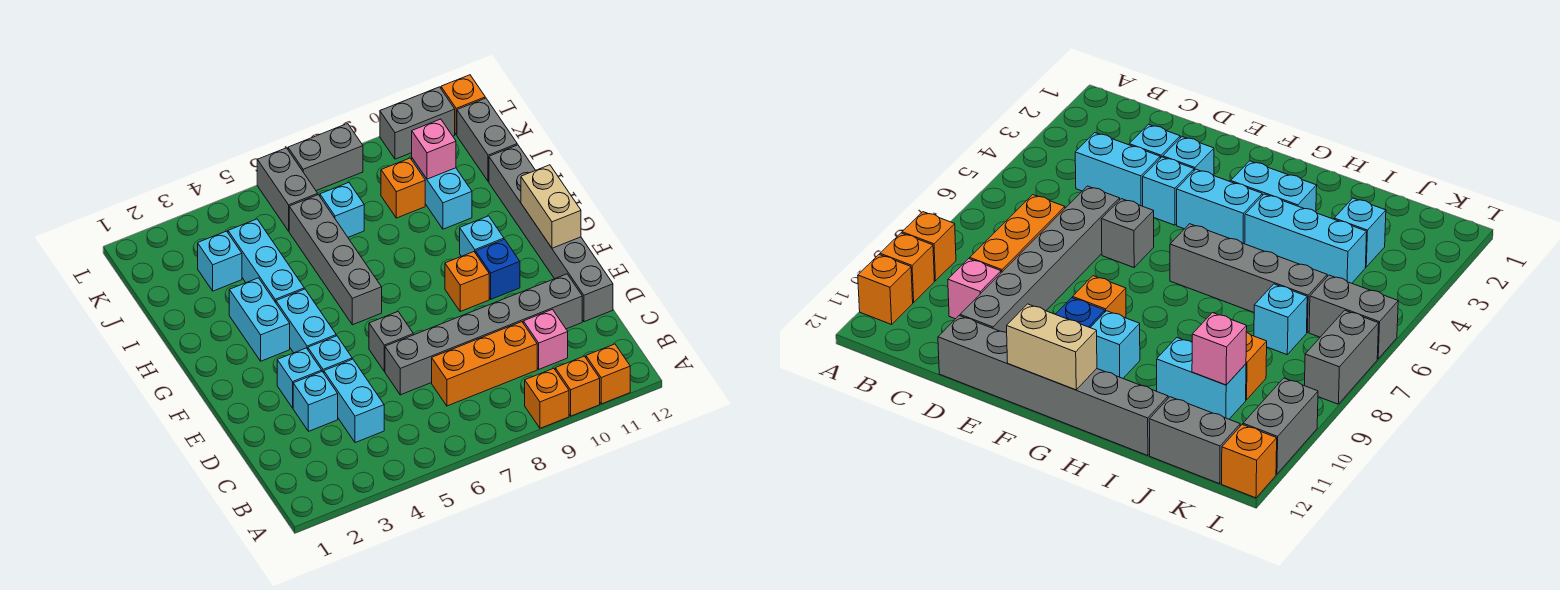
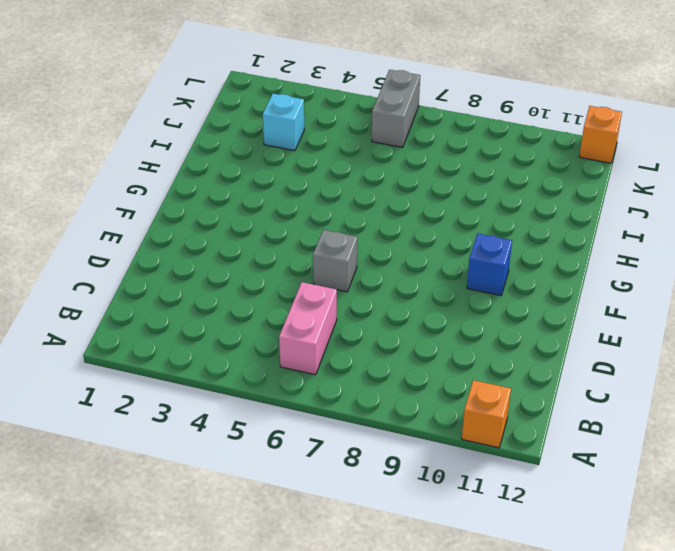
pink 1x2 brick [279,282,337,375] -> none
none -> orange 1x1 brick [525,368,569,428]
none -> orange 1x1 brick [555,356,600,416]
none -> cyan 1x2 brick [324,359,384,443]
none -> orange 1x3 brick [432,322,537,406]

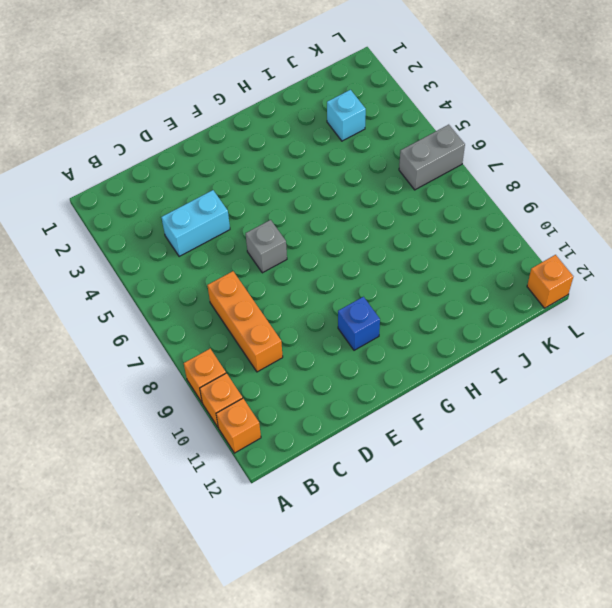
none -> pink 1x1 brick [523,309,568,369]
none -> cyan 1x1 brick [293,372,338,431]
none -> grey 1x6 brick [385,274,582,395]
none -> grey 1x6 brick [489,145,613,322]

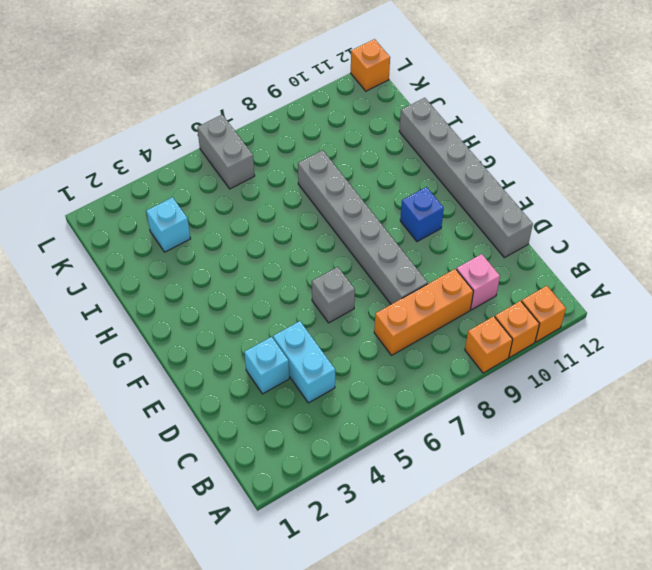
grey 1x6 brick [298,150,428,304] -> grey 1x6 brick turned to [385,274,582,395]
none -> cyan 1x1 brick [277,348,322,408]
none -> cyan 1x1 brick [308,336,352,373]
none -> cyan 1x2 brick [276,289,336,353]
none -> orange 1x1 brick [445,252,489,311]

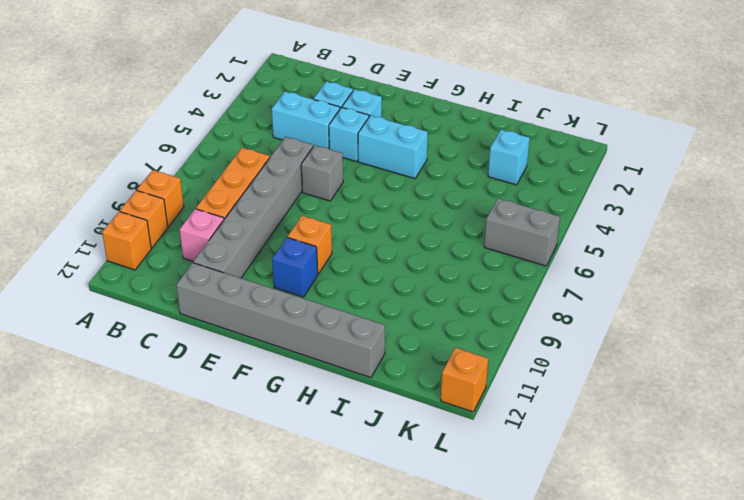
none -> cyan 1x2 brick [229,278,290,361]
none -> grey 1x4 brick [289,195,382,325]
none -> cyan 1x1 brick [460,216,504,256]
none -> cyan 1x3 brick [228,219,304,303]

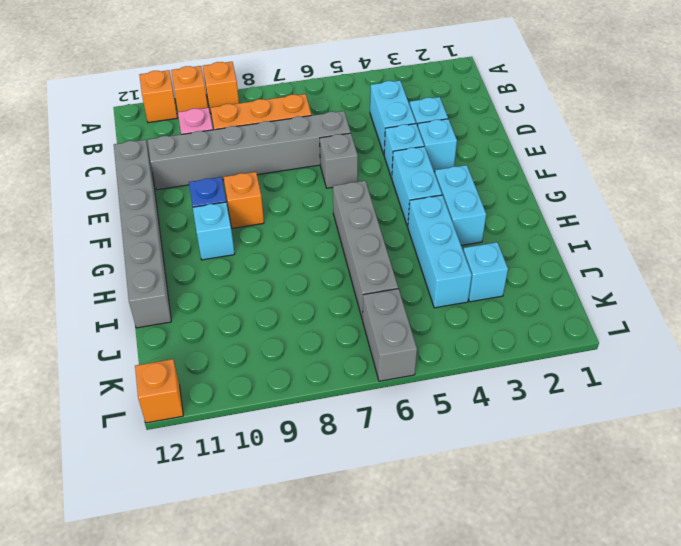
none -> cyan 1x2 brick [412,158,472,229]
none -> cyan 1x1 brick [320,183,364,237]
none -> orange 1x1 brick [381,158,425,218]
none -> grey 1x2 brick [457,98,517,182]

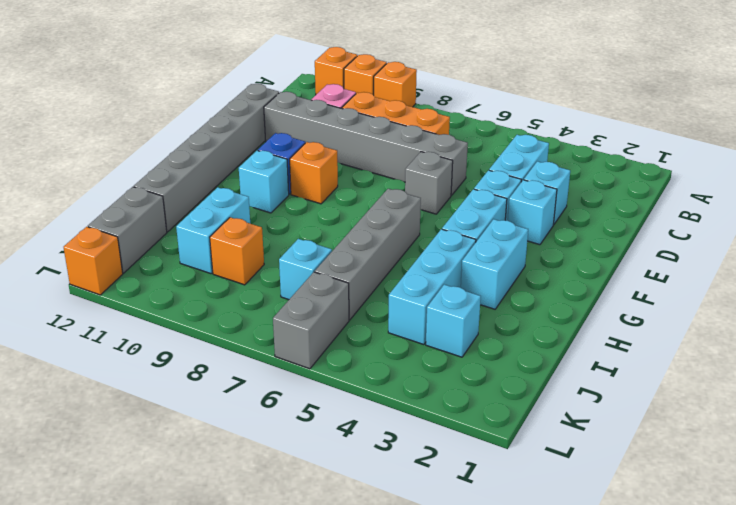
none -> grey 1x2 brick [288,124,363,191]
none -> grey 1x2 brick [380,87,455,159]
none -> tan 1x2 brick [521,165,581,248]
none -> pink 1x1 brick [412,119,456,179]

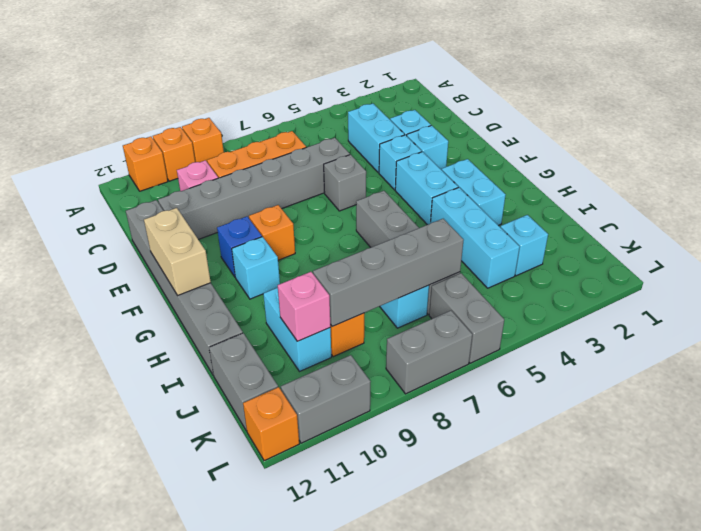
grey 1x4 brick [313,219,463,327] -> none

